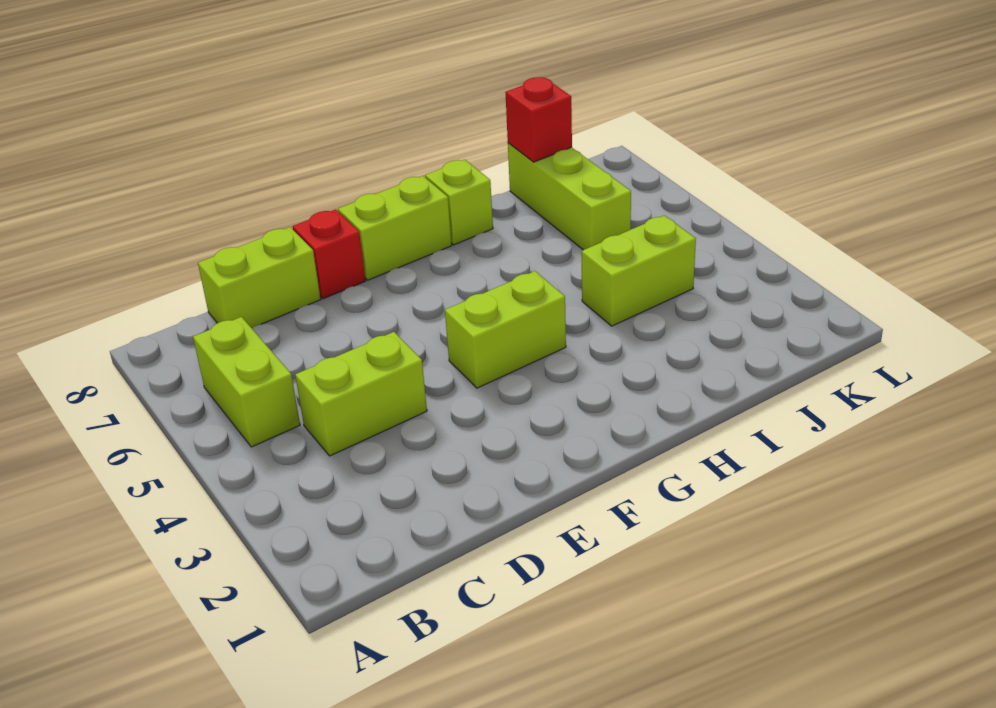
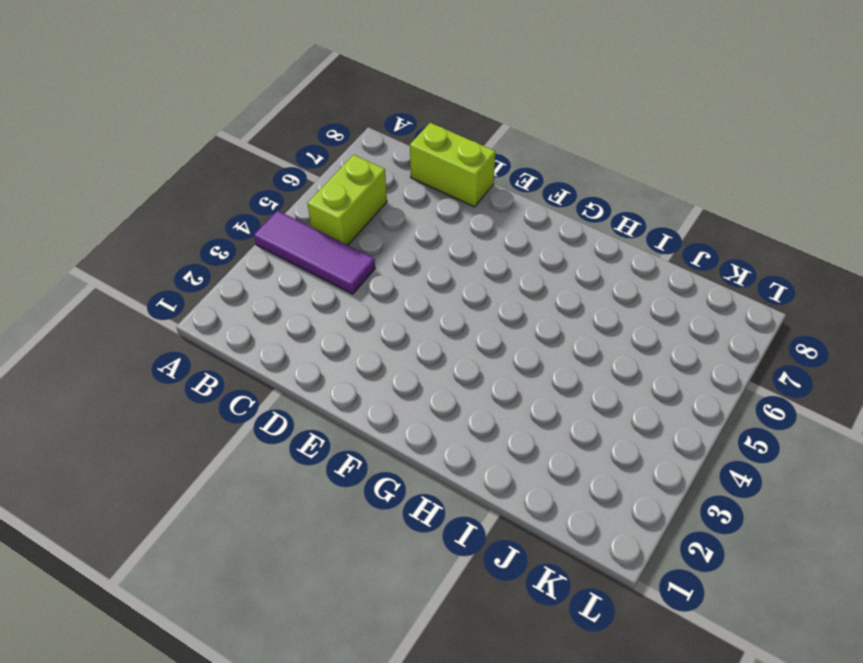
purple 1x3 tile [254,211,375,294] -> lime 1x2 brick [295,332,427,456]
none -> red 1x1 brick [293,209,365,299]
none -> lime 1x2 brick [445,271,566,388]

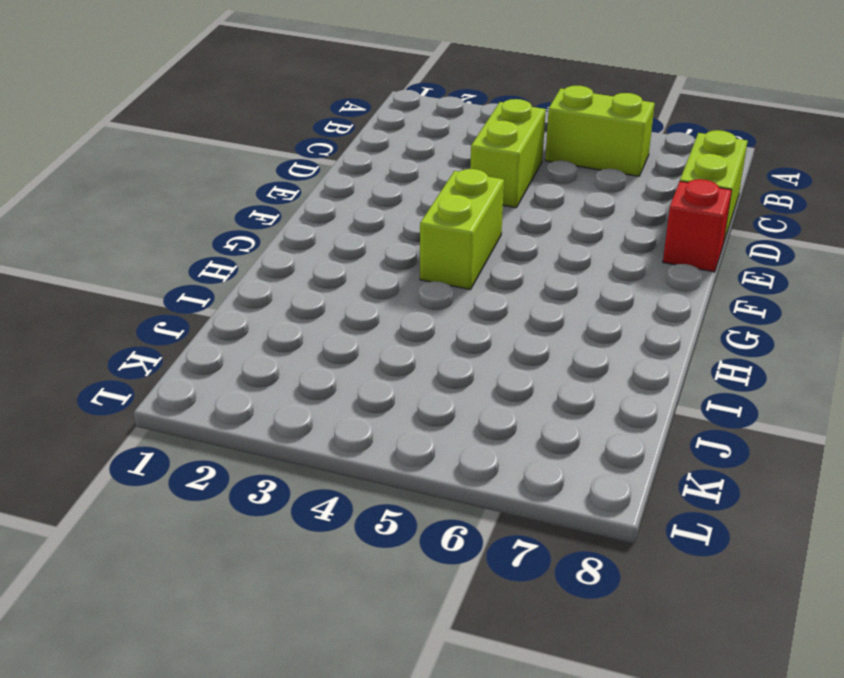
none -> lime 1x2 brick [338,176,452,280]
none -> lime 1x1 brick [425,160,493,245]

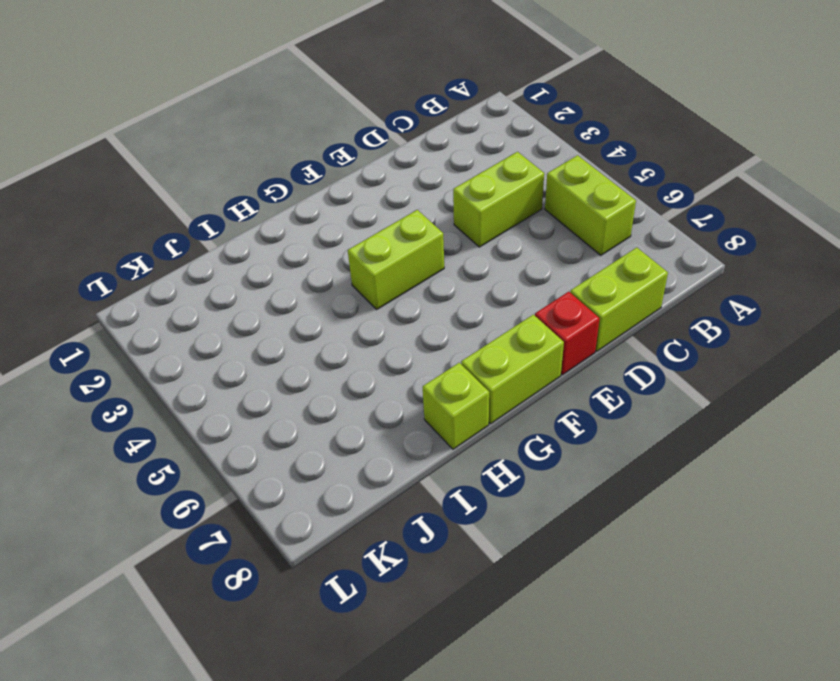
none -> lime 1x2 brick [582,215,696,326]
none -> lime 1x3 brick [508,143,631,250]

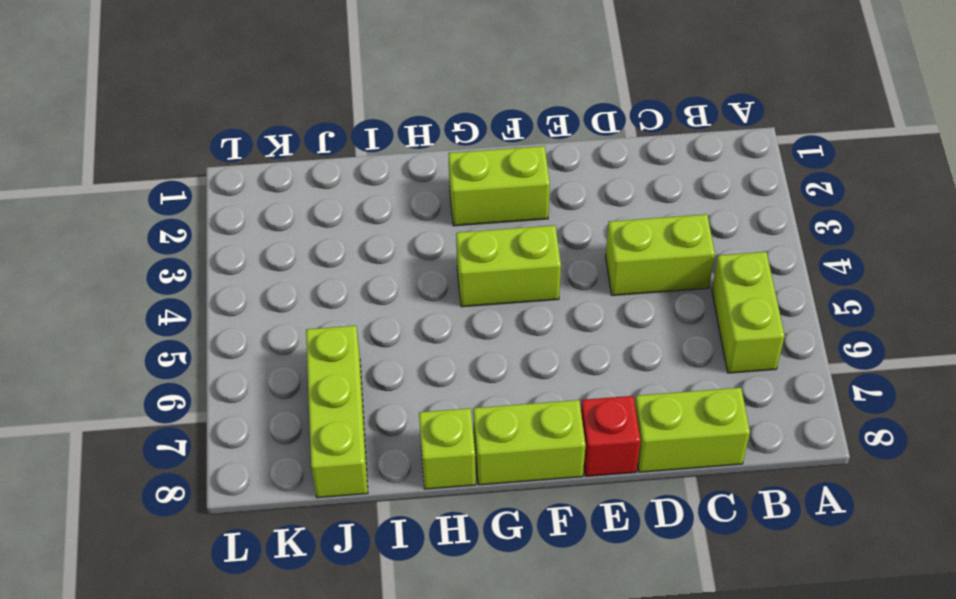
lime 1x2 brick [448,146,550,226] -> lime 1x2 brick moved to [582,215,696,326]
none -> red 1x1 brick [505,77,572,162]

